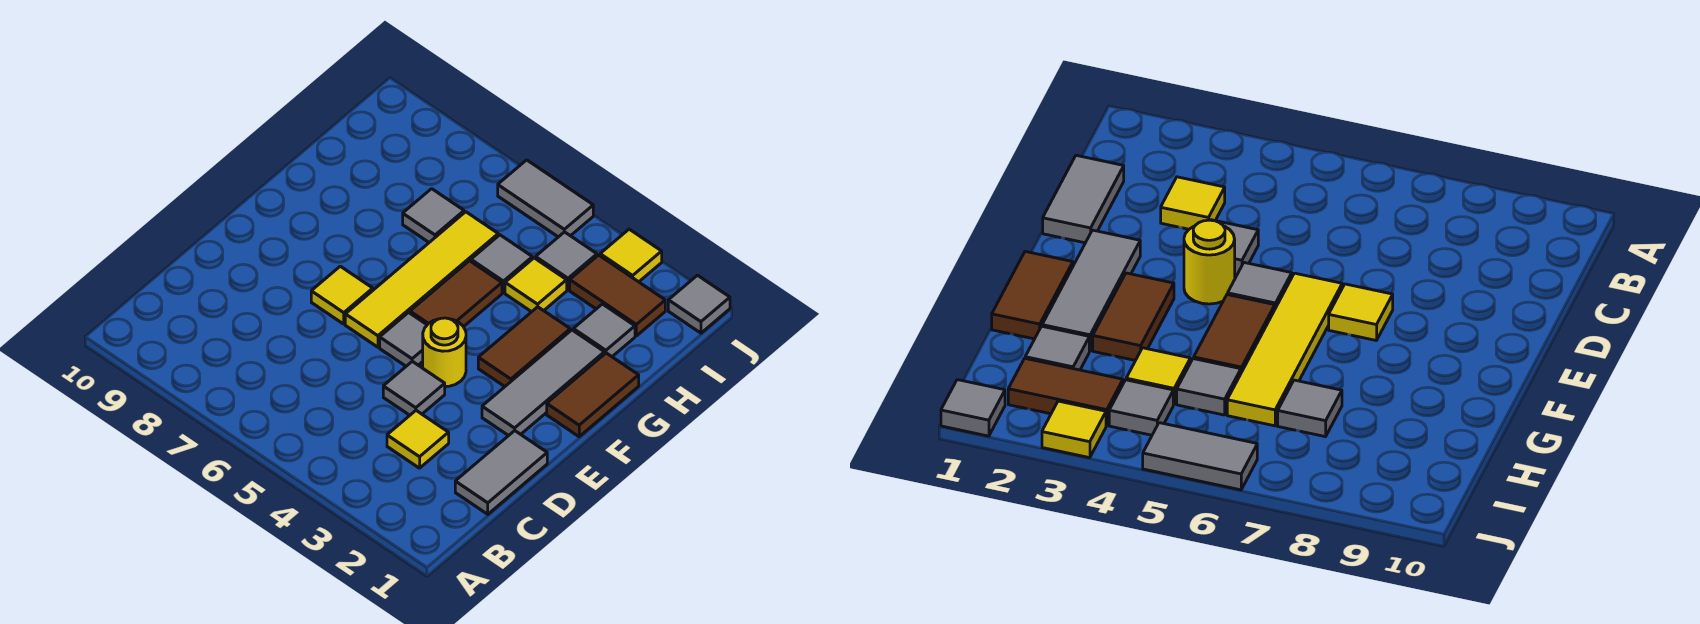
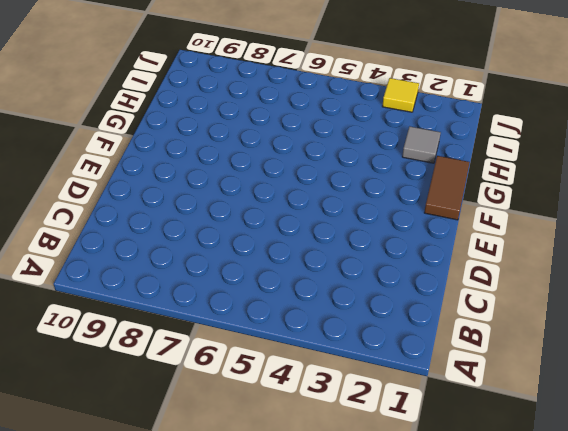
none -> grey 1x2 tile [455,431,547,514]
none -> yellow 1x1 tile [387,411,449,468]
none -> grey 1x1 tile [383,361,445,415]

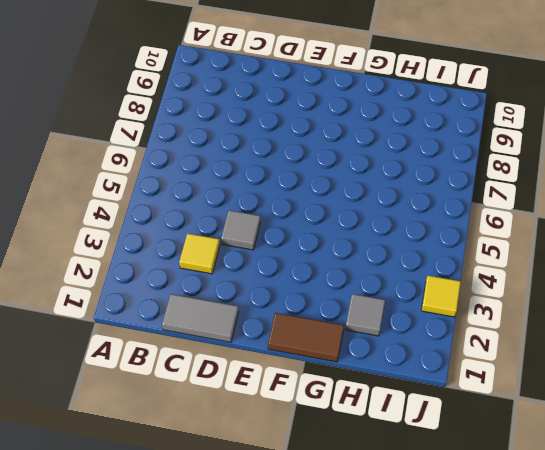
none -> grey 1x3 tile [482,330,604,436]
none -> yellow 1x1 round brick [423,318,466,387]
none -> grey 1x1 tile [380,312,427,366]

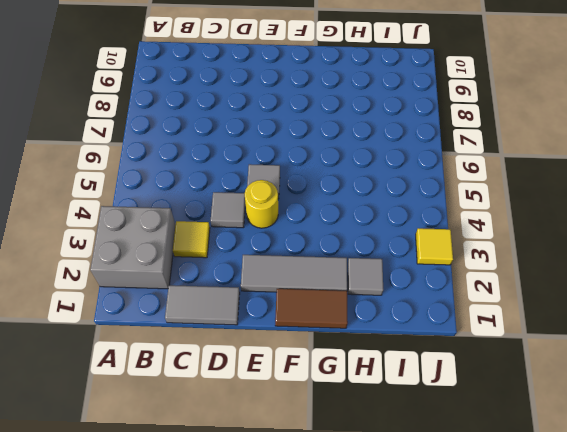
grey 2x2 brick [90,206,175,289] -> none
none -> yellow 1x4 tile [345,212,498,347]
none -> yellow 1x1 tile [311,266,373,324]
none -> brown 1x2 tile [478,307,570,386]

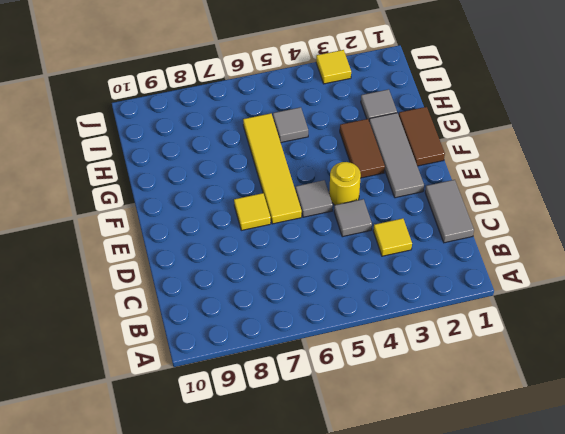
none -> brown 1x2 tile [410,261,502,327]
none -> yellow 1x1 tile [505,258,567,312]
none -> grey 1x1 tile [403,189,464,242]

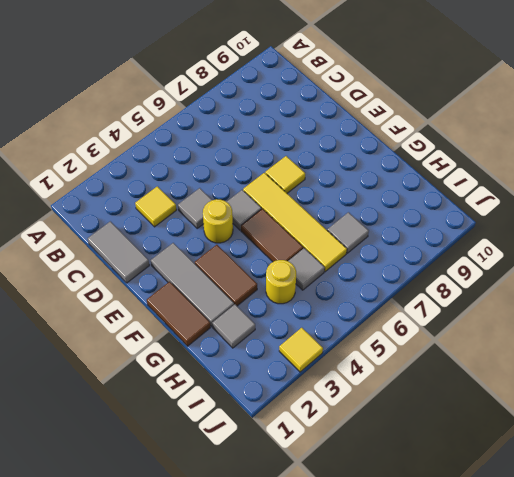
yellow 1x1 round brick [266,260,296,304] -> yellow 1x1 tile [505,258,567,312]
none -> brown 1x2 tile [570,255,665,336]
none -> grey 1x1 tile [536,232,597,290]
none -> grey 1x1 tile [668,275,730,333]

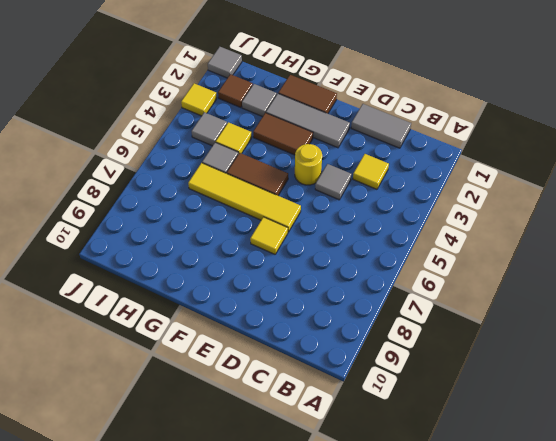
brown 1x1 tile [218,74,253,108] -> brown 1x2 tile [570,255,665,336]
none -> grey 1x1 tile [380,312,427,366]
none -> grey 1x1 tile [403,189,464,242]
none -> grey 1x2 tile [498,160,593,237]

